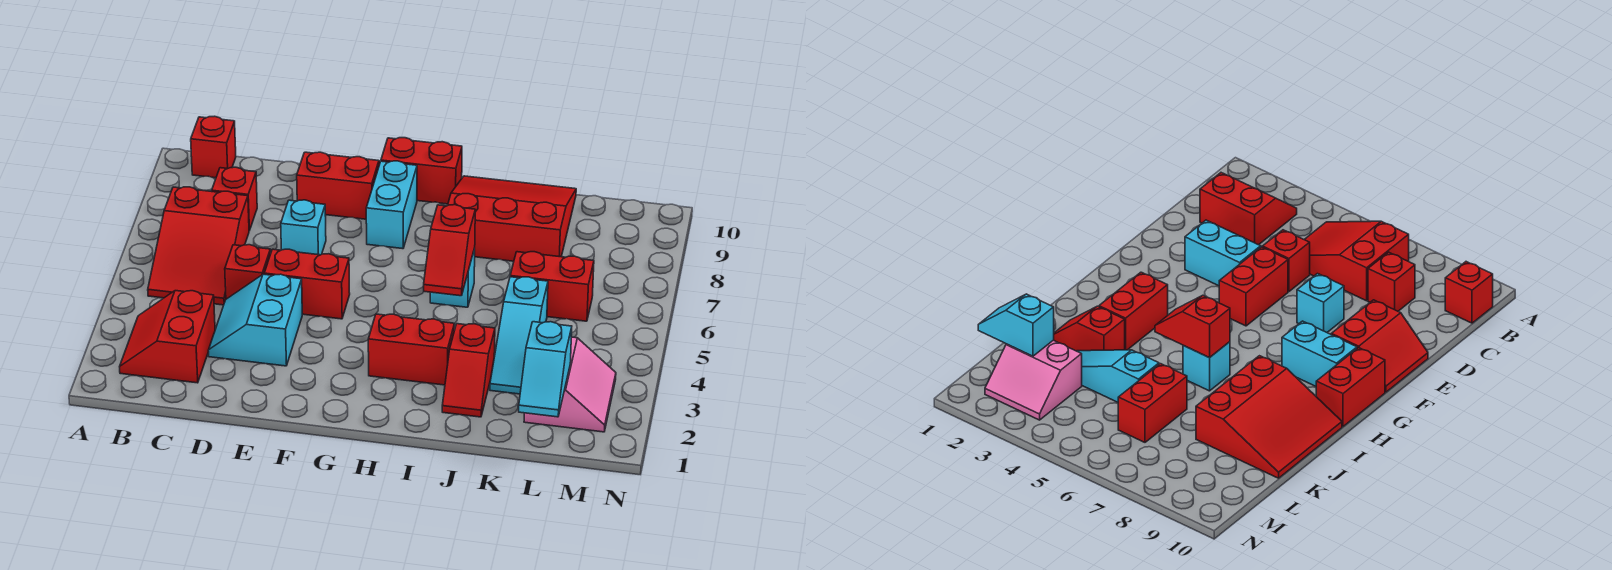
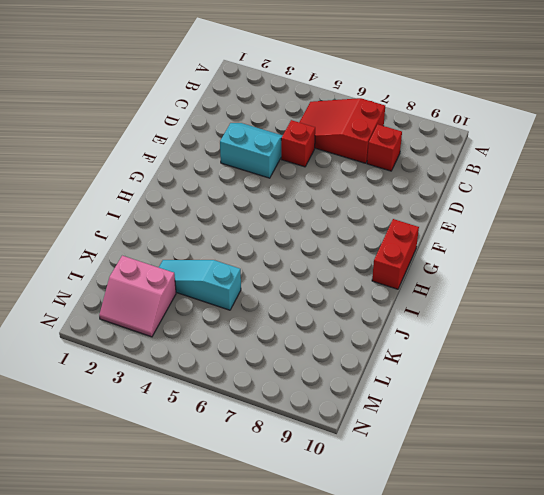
none -> red 2x2 slope [120,291,215,383]
none -> red 1x1 brick [191,116,236,178]
none -> red 1x2 brick [264,249,350,319]

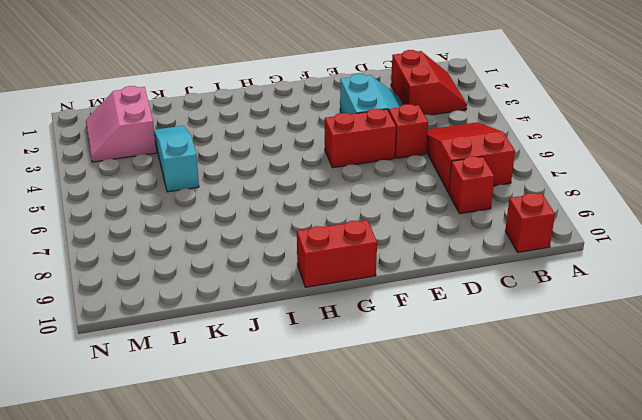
none -> cyan 1x1 brick [281,200,326,255]
none -> red 2x2 slope [297,152,380,219]
none -> cyan 1x2 brick [366,161,417,249]

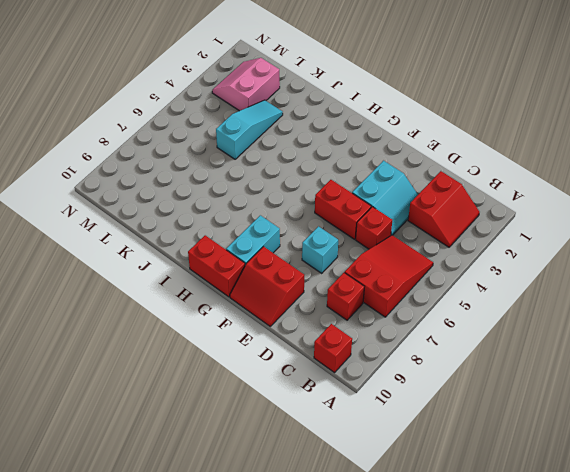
none -> red 1x2 brick [368,314,454,385]
none -> cyan 1x1 brick [430,248,475,307]
none -> red 3x3 slope [448,176,576,261]

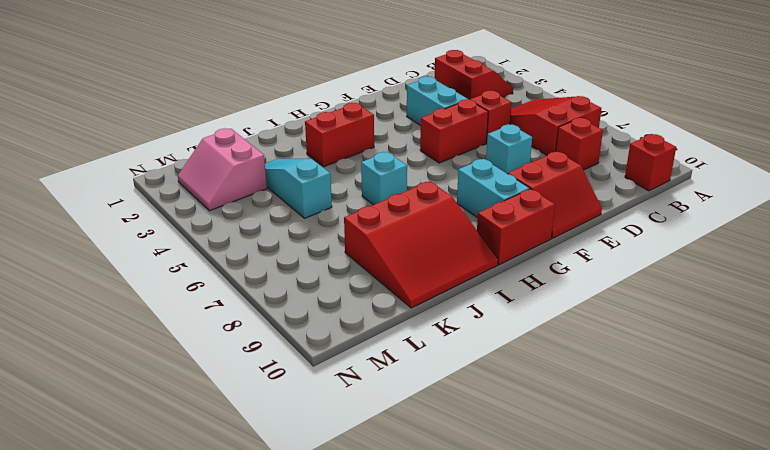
none -> red 1x2 slope [442,324,495,417]
none -> red 1x2 brick [510,252,594,321]
none -> red 1x2 slope [424,205,475,296]

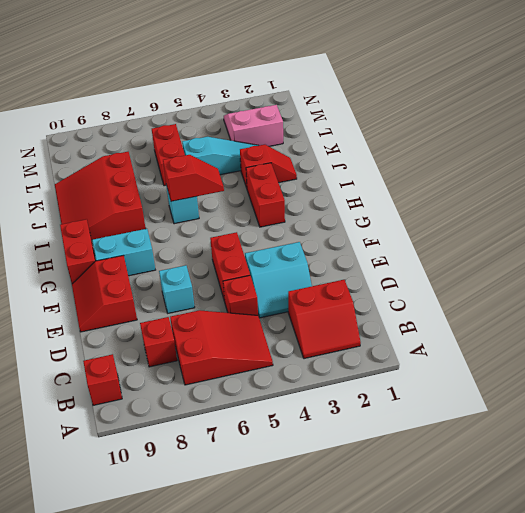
none -> cyan 1x2 slope [519,322,572,417]

